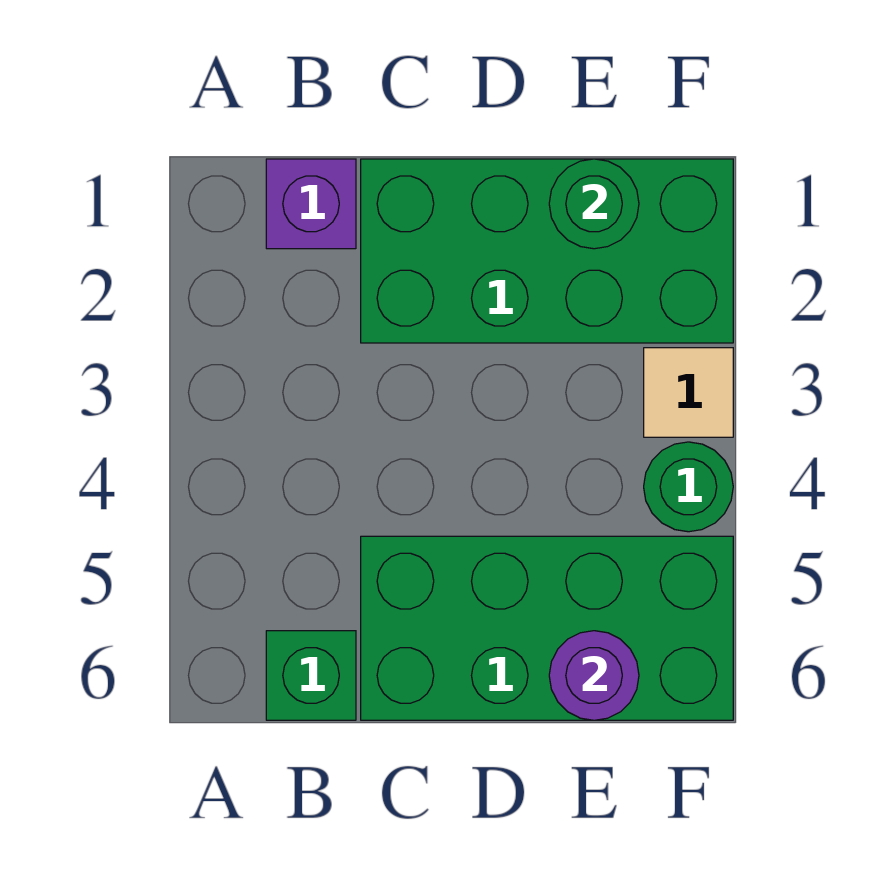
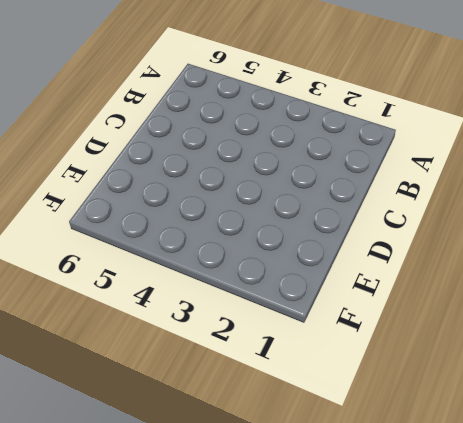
none -> purple 1x1 brick [266,159,356,249]
none -> green 1x1 brick [266,631,356,720]

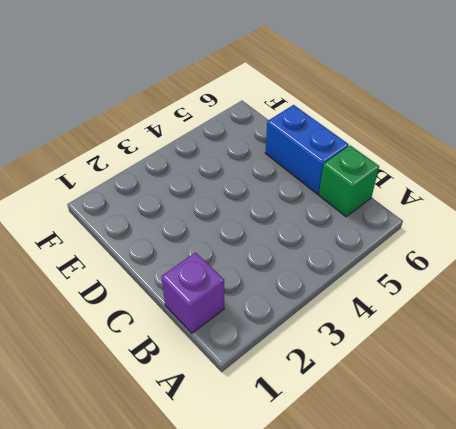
blue 1x2 brick [265,105,349,194] -> green 2x4 brick [361,536,733,720]
none -> green 2x4 brick [361,159,733,343]
none -> tan 1x1 tile [644,348,733,437]

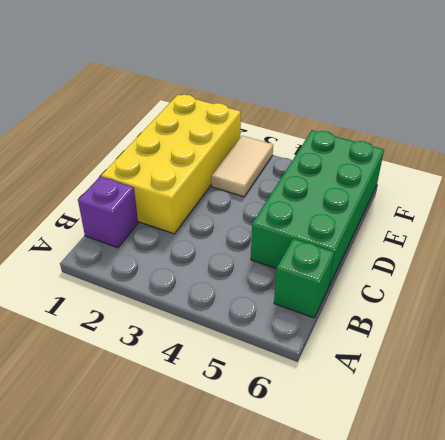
yellow 2x4 brick [101,95,241,234] -> green 2x4 brick [361,159,733,343]
tan 1x2 tile [212,136,273,197] -> tan 1x1 tile [644,348,733,437]
none -> green 1x1 round brick [644,442,733,532]
none -> green 1x1 round brick [549,159,639,249]

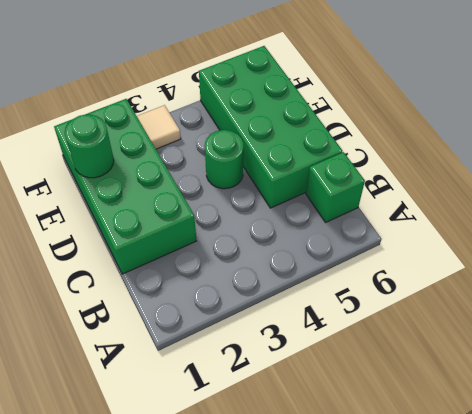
green 1x1 round brick [205,130,243,189] -> green 1x1 round brick moved to [644,442,733,532]
none -> purple 1x1 brick [266,159,356,249]
none -> purple 1x1 round brick [549,631,639,720]

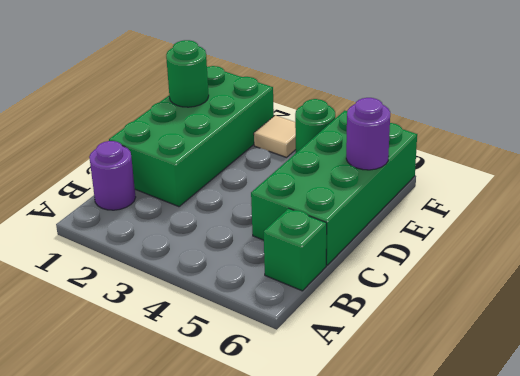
purple 1x1 round brick [89,141,136,210] -> purple 1x1 brick [266,159,356,249]

